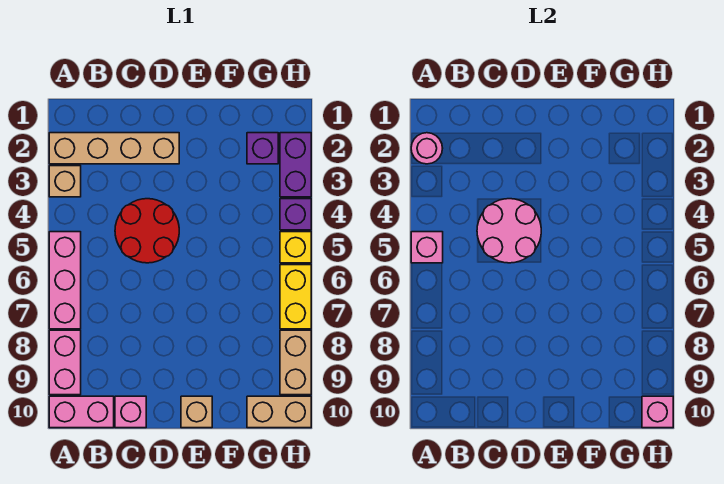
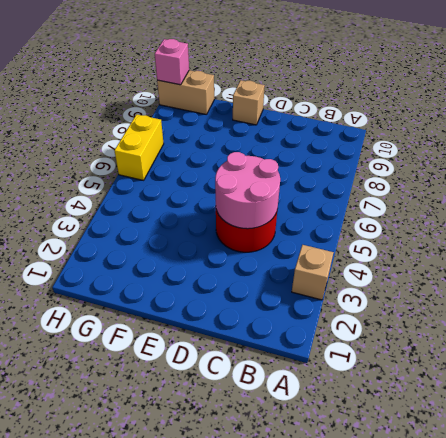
none -> tan 1x4 brick [49,133,179,164]
none -> pink 1x3 brick [49,232,81,329]
none -> pink 1x2 brick [49,330,81,395]

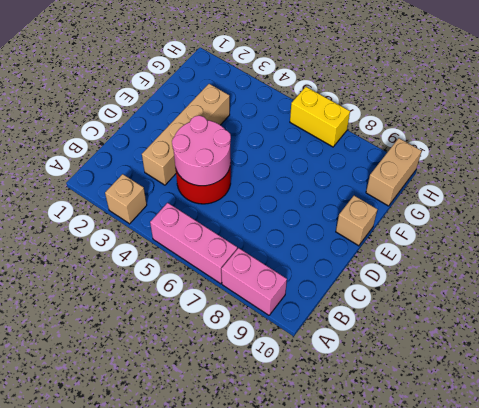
tan 1x4 brick [142,84,230,185] -> tan 1x4 brick moved to [49,133,179,164]
none -> pink 1x2 brick [49,396,114,428]
none -> pink 1x1 brick [115,396,146,428]
none -> purple 1x1 brick [247,133,278,164]

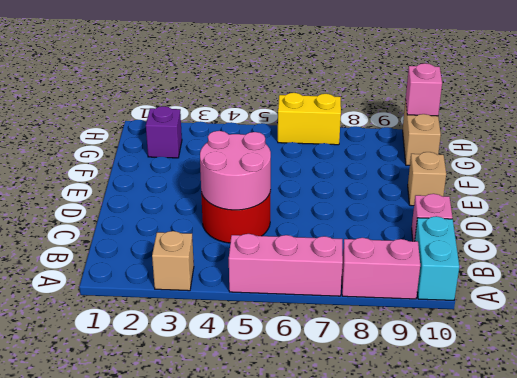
cyan 1x2 brick [415,216,459,300] -> pink 1x2 brick [49,396,114,428]
none -> tan 1x4 brick [49,133,179,164]
none -> purple 1x2 brick [280,133,311,197]
none -> purple 1x1 brick [280,199,311,230]

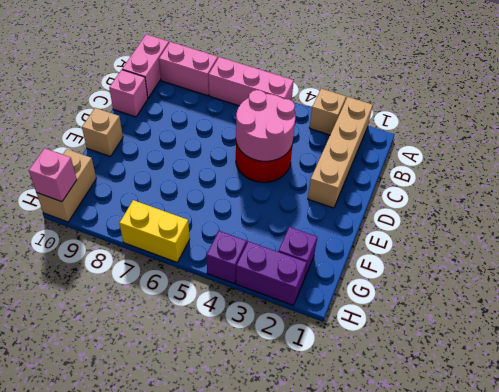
none -> yellow 1x1 brick [280,232,311,263]
none -> tan 1x2 brick [280,330,311,395]
none -> pink 1x1 round brick [411,133,443,164]

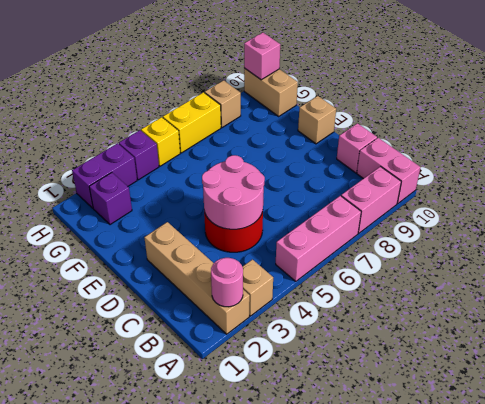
tan 1x1 brick [205,80,241,128] -> tan 1x2 brick [280,330,311,395]
none -> pink 1x1 brick [411,232,443,263]

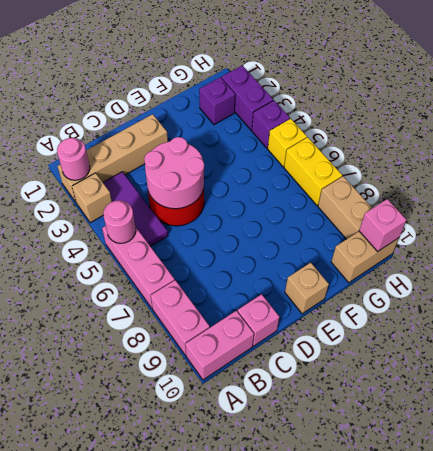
pink 1x1 round brick [103,200,136,243] -> pink 1x1 brick [411,232,443,263]
purple 1x3 tile [103,172,168,246] -> none

